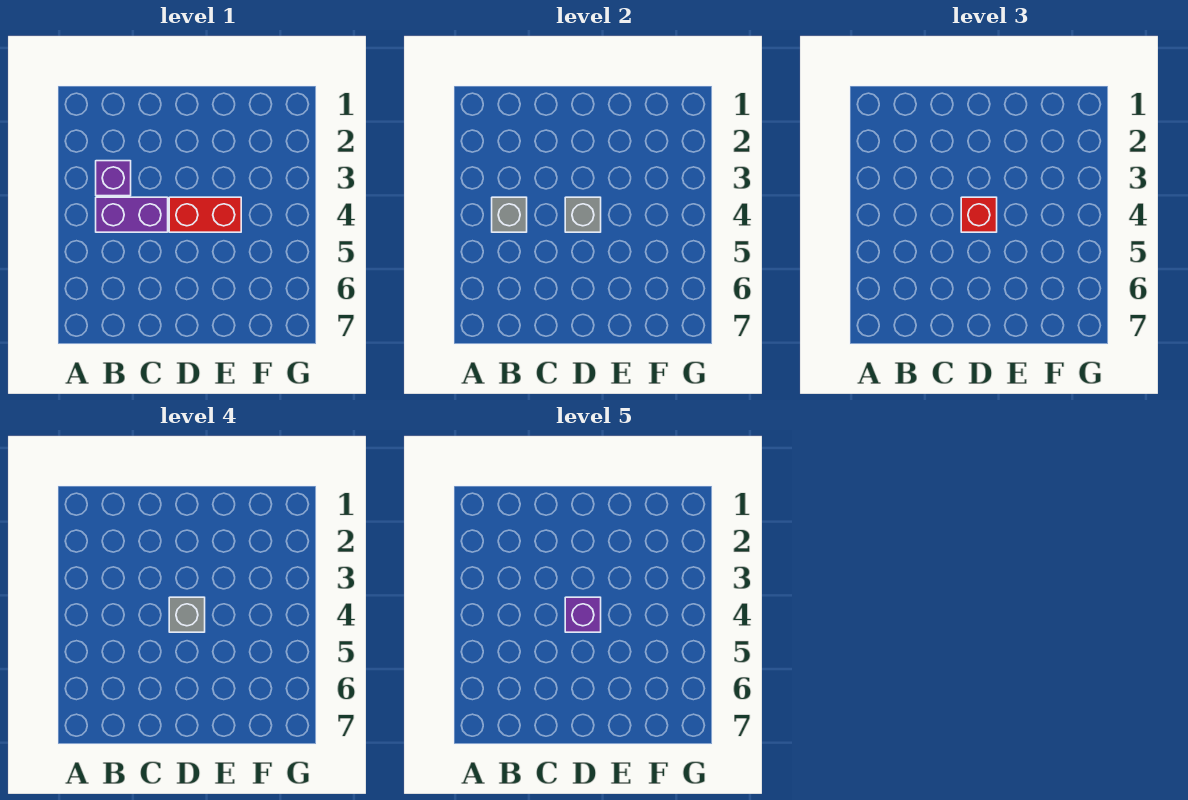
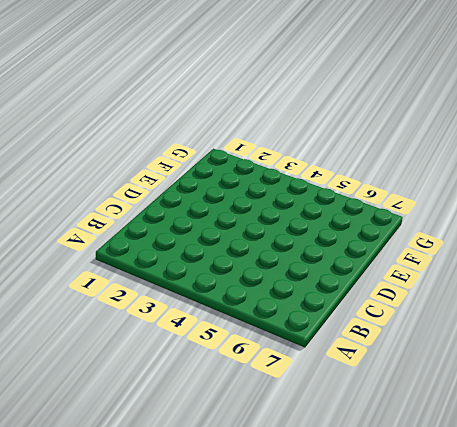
none -> purple 1x1 brick [96,161,131,196]
none -> purple 1x2 brick [96,197,168,232]

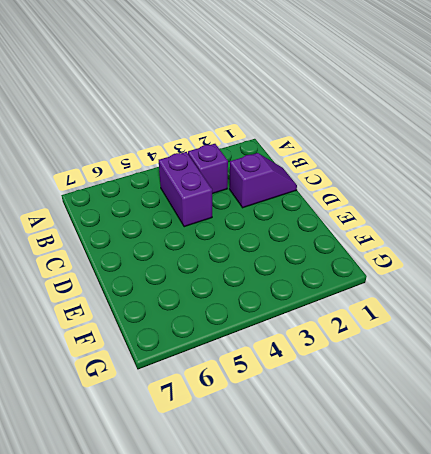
purple 1x2 slope [229,153,297,208] -> none
none -> red 1x2 brick [169,197,241,232]
none -> grey 1x1 brick [492,197,527,232]

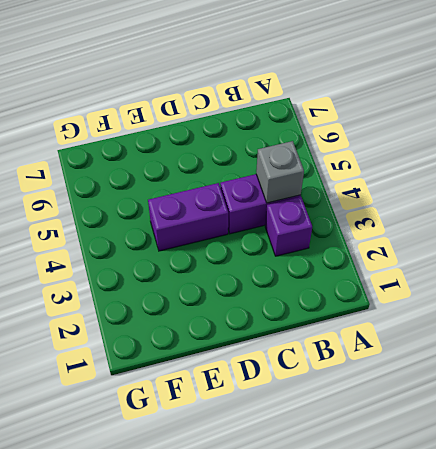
purple 1x2 brick [148,183,228,251] -> red 1x2 brick [169,197,241,232]
none -> grey 1x1 brick [565,197,601,232]
none -> red 1x1 brick [961,197,997,232]

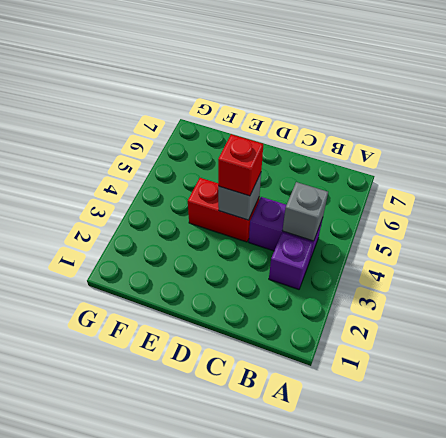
none -> grey 1x1 brick [169,597,205,632]
none -> purple 1x1 brick [565,597,601,632]

